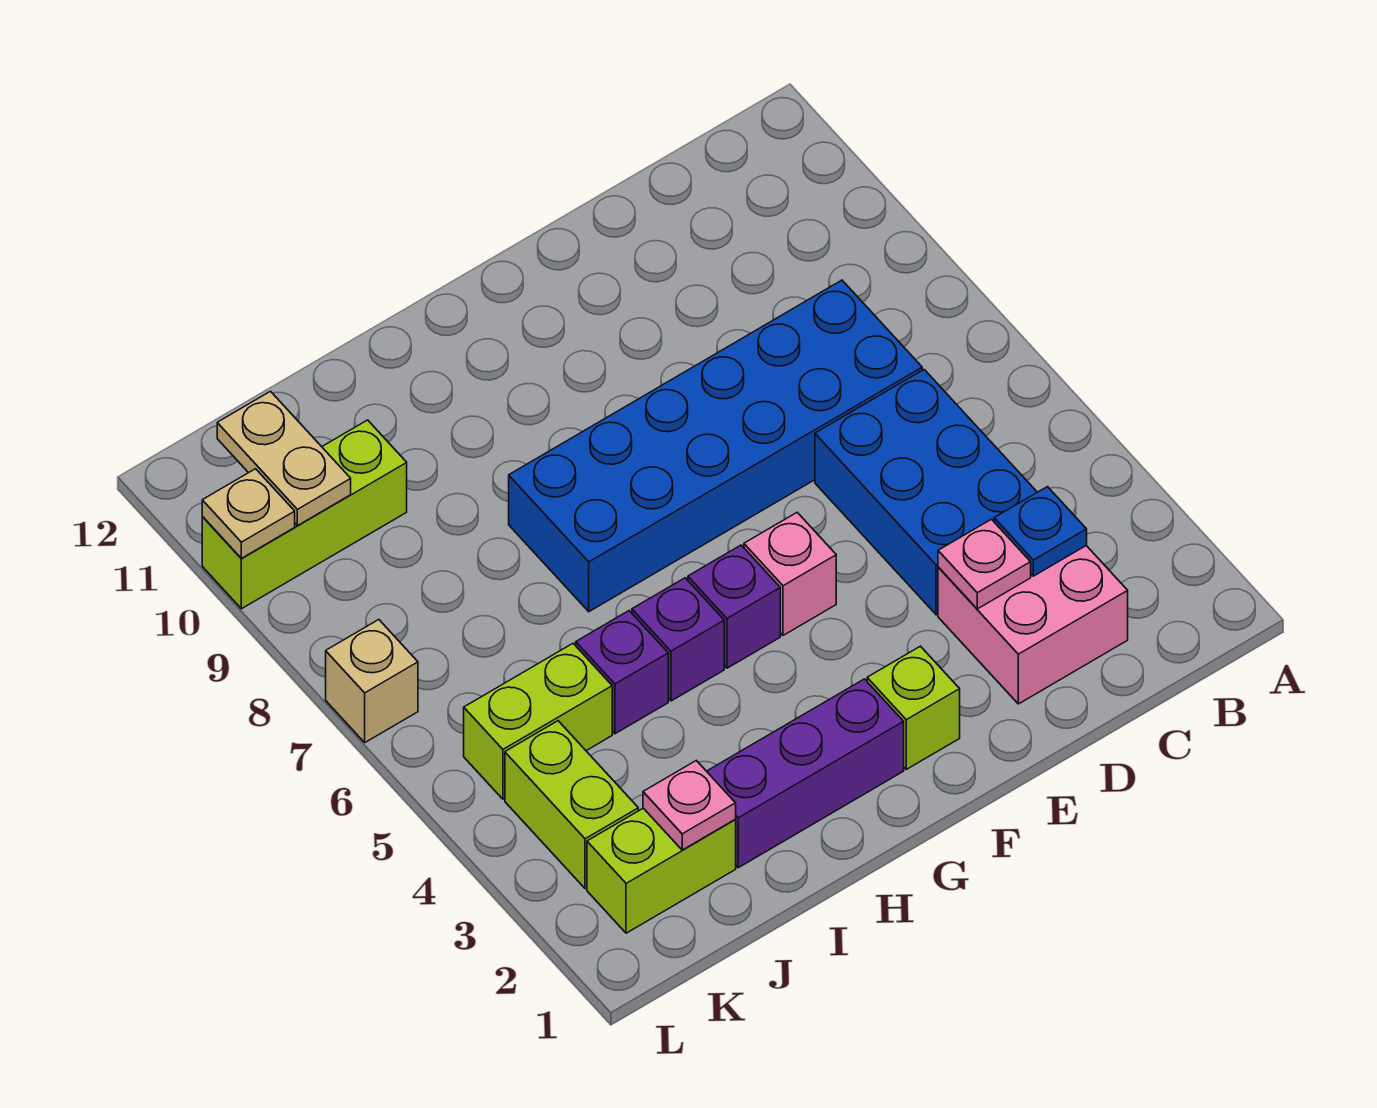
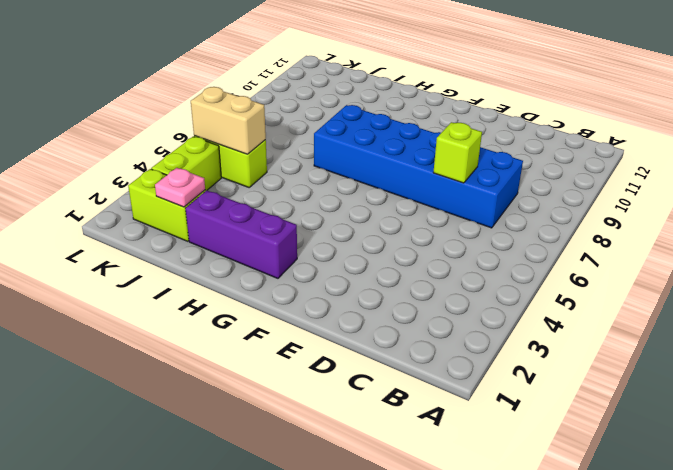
lime 1x1 brick [433,122,482,183] -> lime 1x1 brick moved to [867,646,960,769]
tan 1x2 brick [191,87,266,154] -> none
none -> pink 2x2 brick [938,546,1128,704]
none -> blue 2x3 brick [815,370,1037,615]
none -> pink 1x1 brick [744,513,836,635]

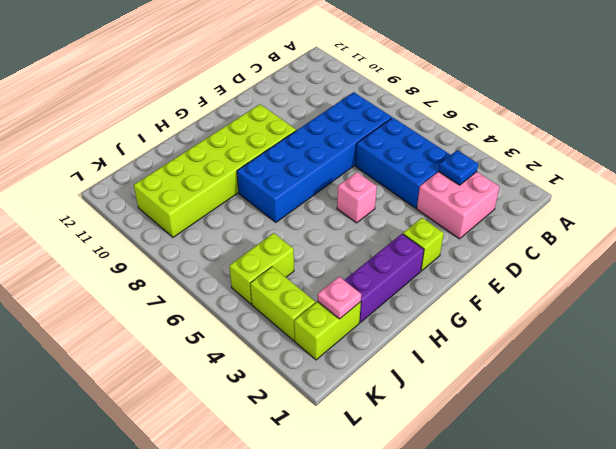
lime 2x6 brick [134,104,296,237] -> lime 1x3 brick [202,420,407,609]
none -> purple 1x1 brick [688,545,780,668]
none -> purple 1x1 brick [632,578,724,701]
none -> purple 1x1 brick [576,611,668,734]

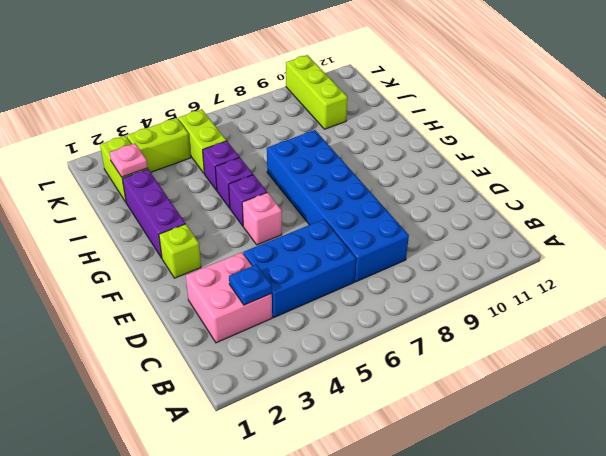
none -> tan 1x1 brick [326,620,418,742]
none -> pink 1x1 plate [938,519,1031,609]
none -> tan 1x2 plate [217,391,351,526]

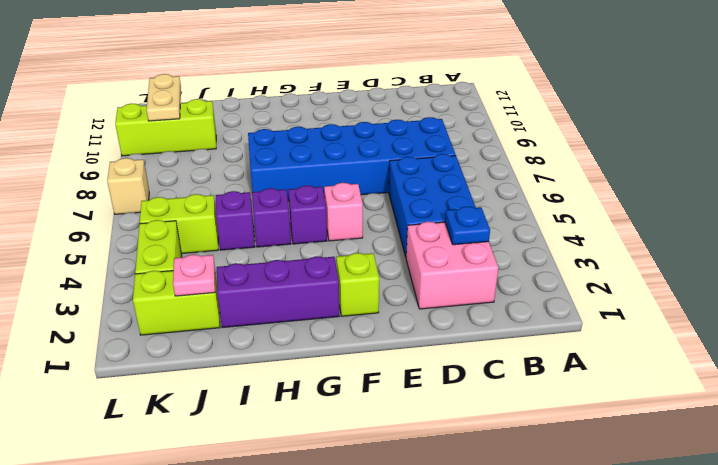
none -> pink 1x1 plate [938,519,1031,609]
none -> tan 1x1 plate [202,469,295,558]

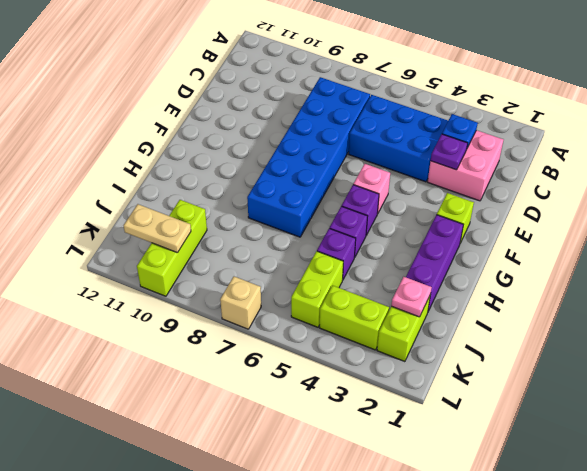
purple 1x1 plate [431,134,468,170] -> pink 1x1 plate [938,519,1031,609]
none -> tan 1x1 plate [202,469,295,558]

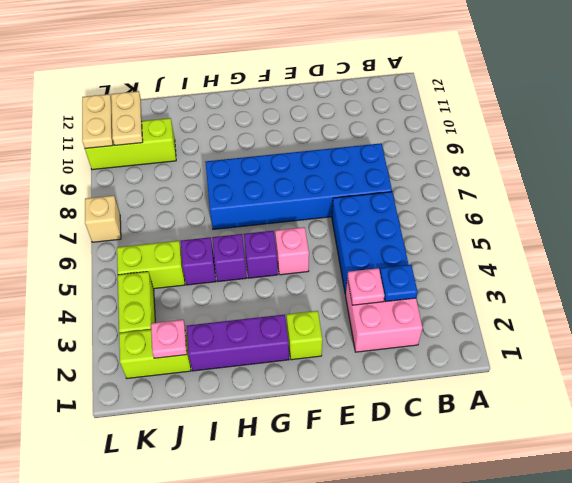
tan 1x2 plate [82,94,113,148] -> tan 1x1 plate [202,469,295,558]

